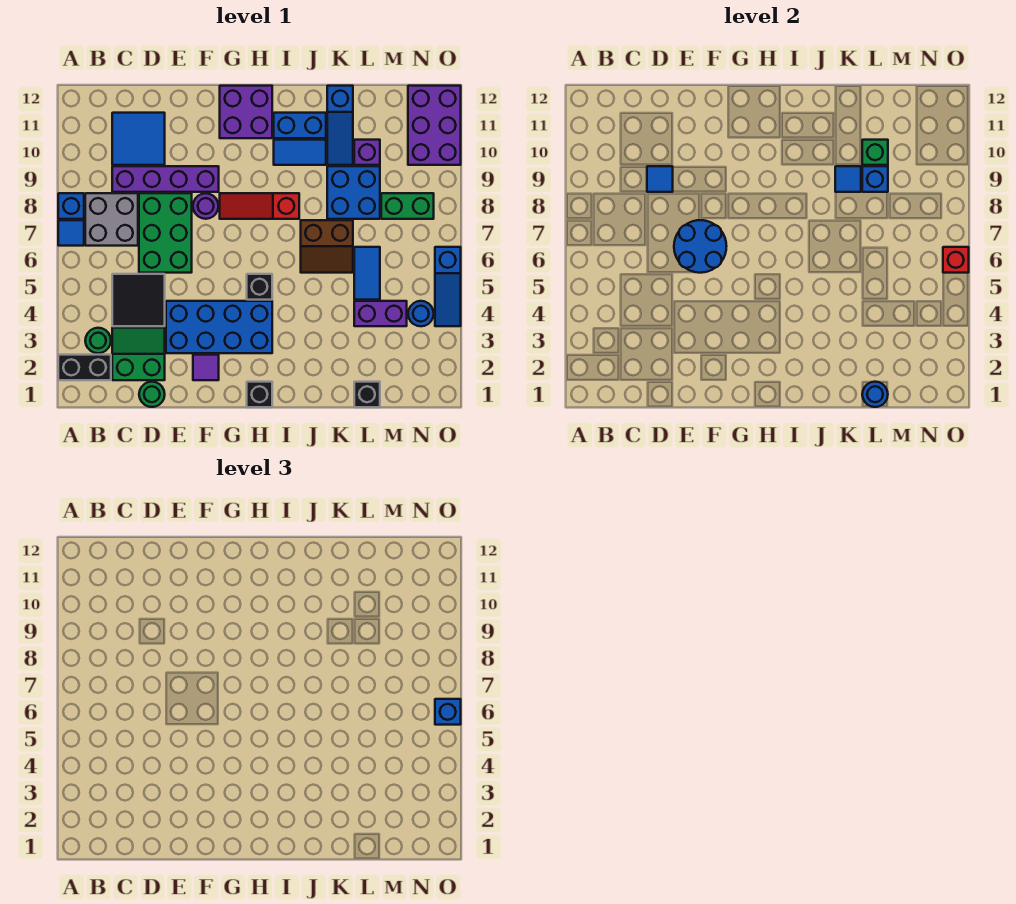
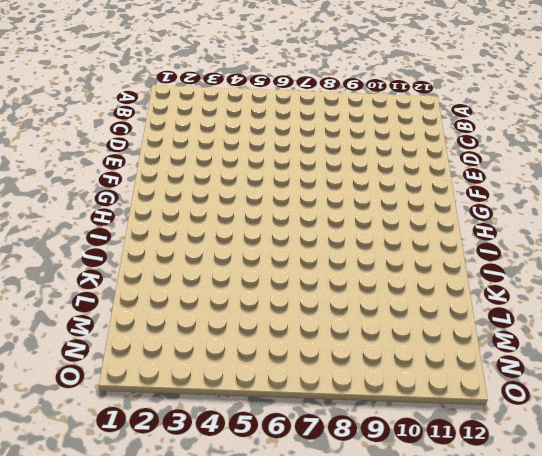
none -> black 1x2 brick [58,355,111,380]
none -> blue 1x1 tile [58,220,84,246]
none -> blue 1x1 brick [58,193,84,219]
none -> green 1x1 round brick [85,328,111,353]

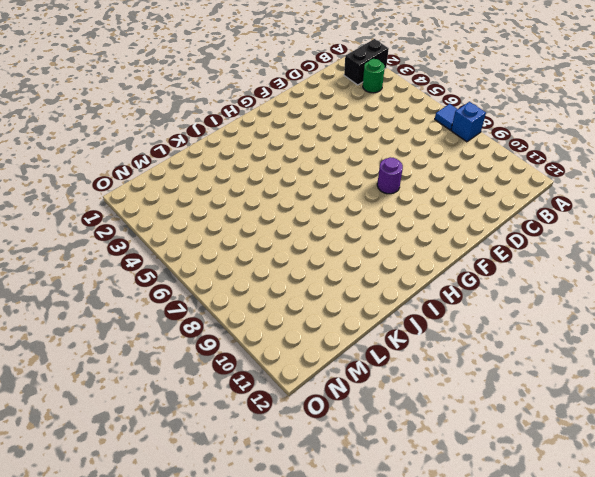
none -> grey 2x2 brick [85,193,138,246]
none -> green 2x2 slope [112,328,165,380]
none -> black 2x2 tile [112,274,165,326]
none -> purple 1x4 brick [112,166,219,192]

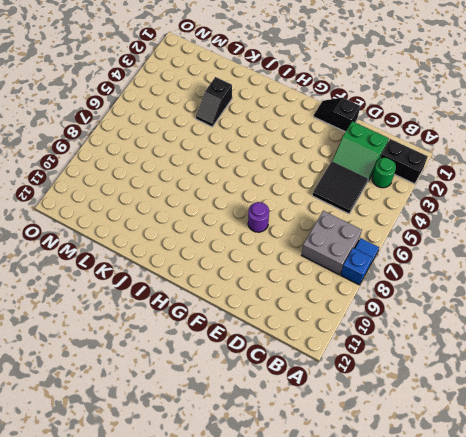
black 1x2 slope [314,97,360,132] -> none
black 1x2 slope [196,77,232,127] -> none
none -> purple 1x4 brick [112,166,219,192]
none -> blue 2x2 tile [112,113,165,165]
none -> green 1x1 round brick [139,382,165,407]
none -> green 2x3 brick [139,193,192,273]

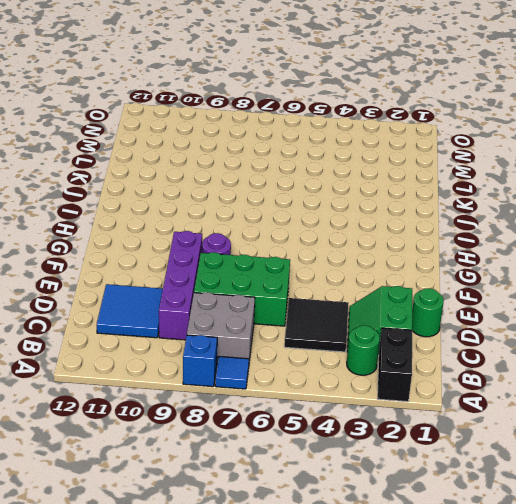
none -> blue 2x4 brick [166,301,272,353]
none -> purple 1x1 tile [193,355,219,380]
none -> red 1x3 slope [220,193,299,219]
none -> purple 2x2 brick [220,86,272,138]

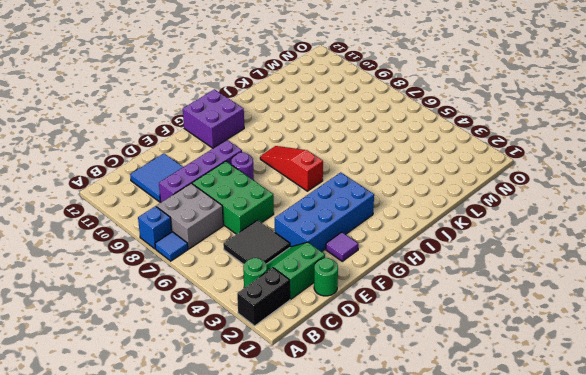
red 1x3 slope [260,146,323,191] -> red 1x3 slope turned to [220,193,299,219]
none -> black 1x1 brick [247,382,272,407]
none -> black 1x1 brick [247,274,272,300]
none -> blue 1x2 tile [274,140,326,165]
none -> blue 1x2 brick [274,113,326,138]

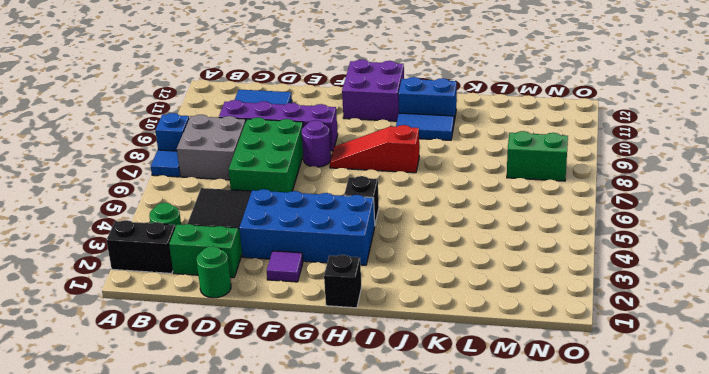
none -> brown 2x2 slope [301,220,353,273]
none -> blue 2x2 brick [327,166,380,219]
none -> blue 1x3 slope [327,86,353,165]
none -> black 1x1 brick [354,382,380,407]

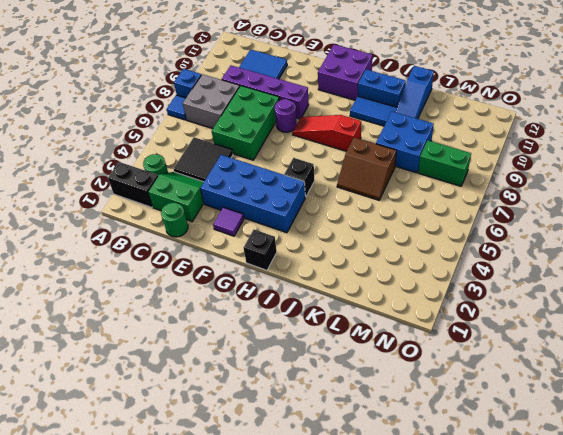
none -> black 1x1 brick [354,382,380,407]
none -> purple 1x2 brick [354,301,407,326]
none -> blue 1x2 tile [354,247,380,300]
none -> purple 1x1 brick [354,140,380,165]

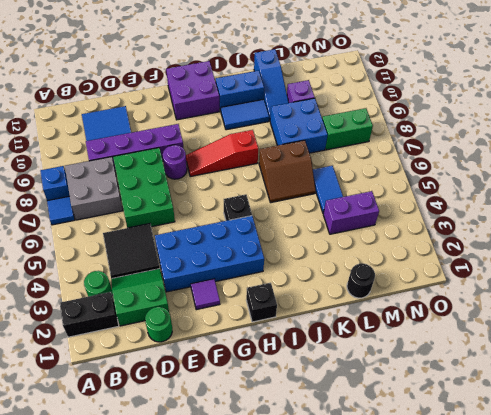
black 1x1 round brick [347,263,375,298] -> black 1x1 brick [354,382,380,407]
none -> blue 1x1 round brick [408,301,434,326]
none -> purple 2x3 brick [408,86,461,165]
none -> blue 1x3 slope [435,247,461,326]
none -> blue 1x1 tile [647,166,673,192]

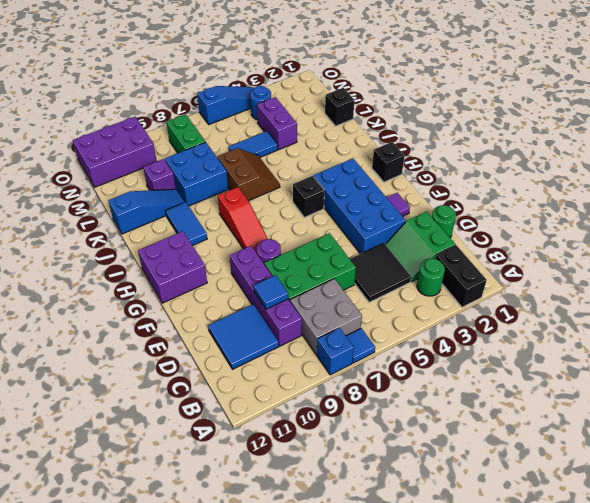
none -> blue 1x2 brick [274,113,326,138]
none -> blue 2x2 round brick [674,220,727,273]
none -> blue 1x1 tile [835,166,861,192]
none -> blue 1x1 round brick [862,382,888,407]

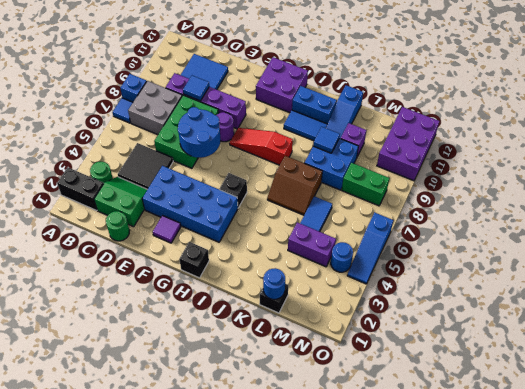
none -> blue 1x1 brick [862,166,888,192]
none -> green 1x1 brick [862,140,888,165]
none -> red 1x1 brick [943,247,969,273]
none -> blue 1x1 brick [435,699,461,725]

